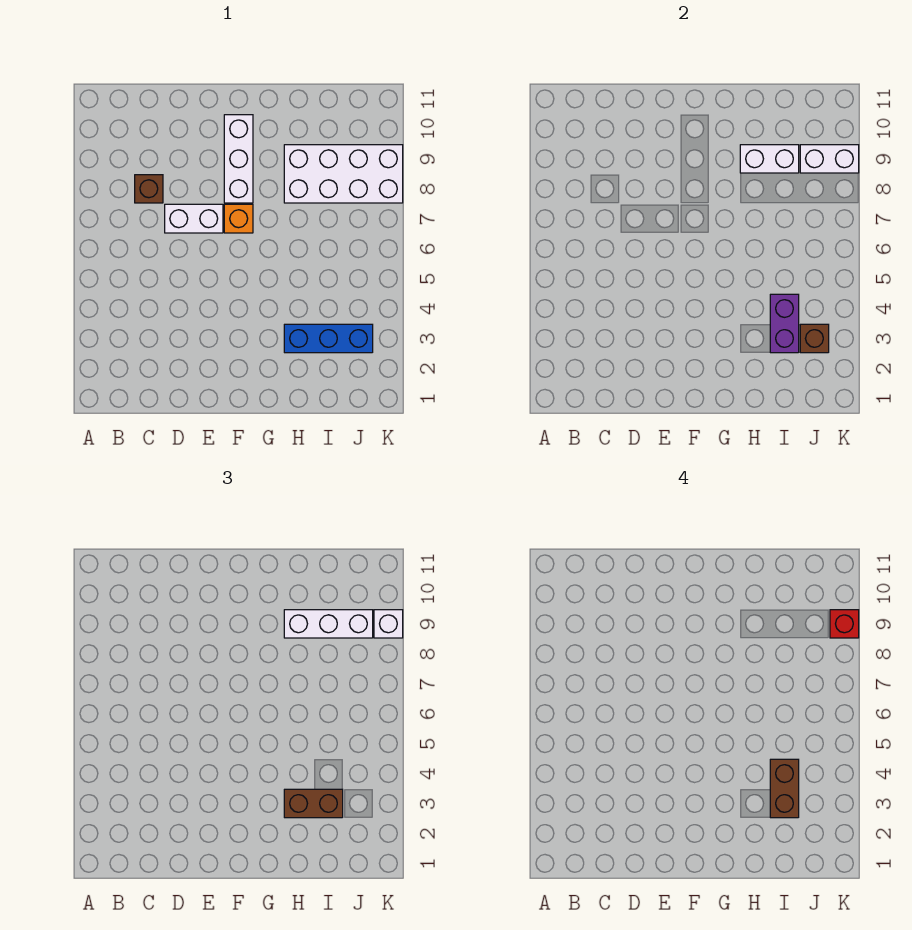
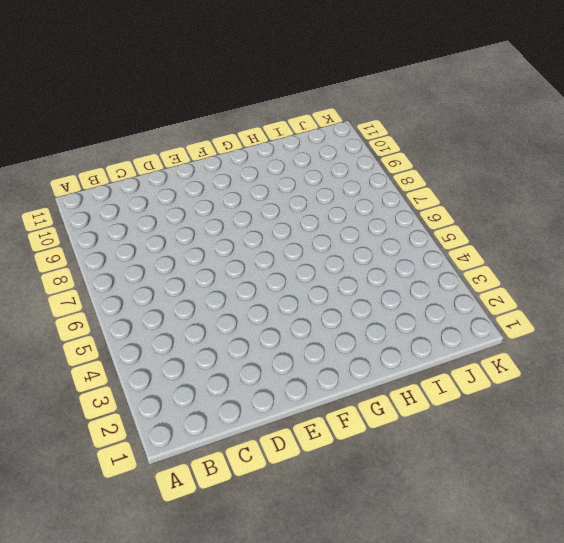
none -> brown 1x1 brick [135,175,163,203]
none -> white 1x2 brick [165,204,223,233]
none -> orange 1x1 brick [224,204,253,233]

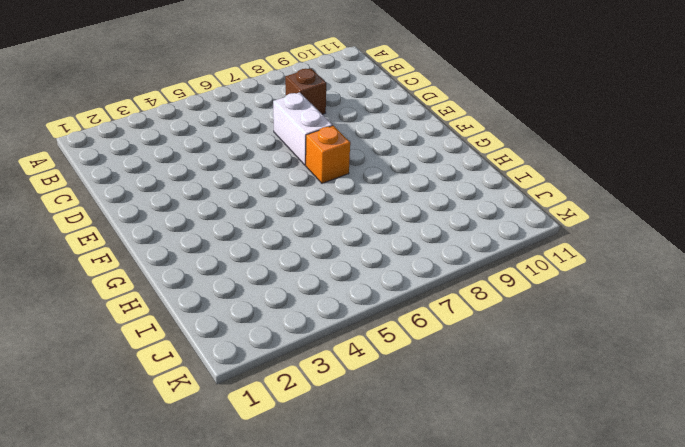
none -> white 1x3 brick [224,115,253,203]
none -> blue 1x3 brick [284,324,373,353]
none -> white 2x4 brick [284,145,403,203]

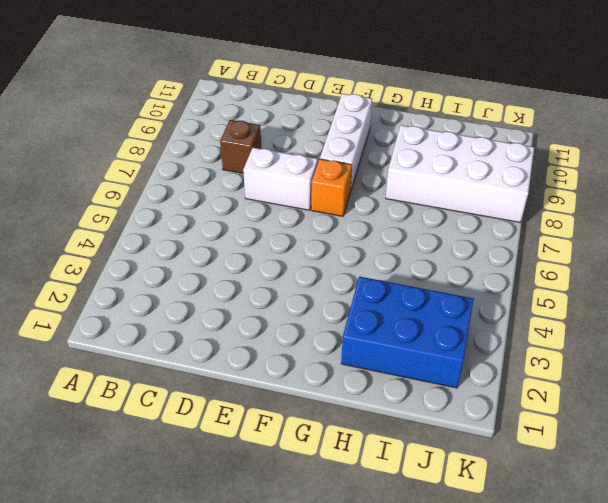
blue 2x3 brick [341,277,474,388] -> blue 1x3 brick [284,324,373,353]
none -> white 1x2 brick [740,145,799,173]
none -> purple 1x2 brick [770,294,799,353]
none -> brown 1x1 brick [800,324,829,353]

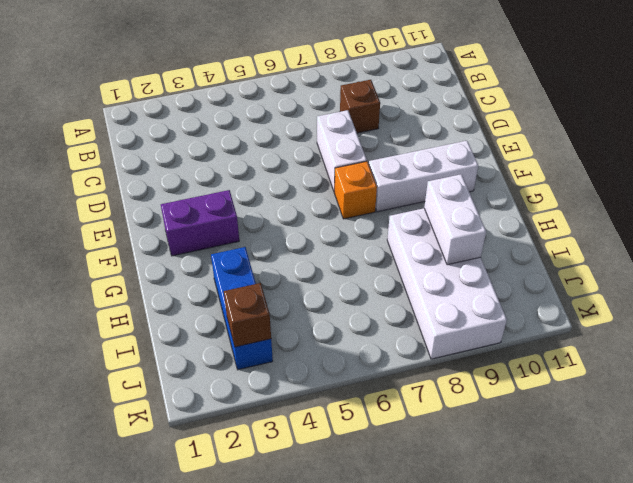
purple 1x2 brick [161,190,239,256] -> purple 1x2 brick moved to [770,294,799,353]
none -> white 1x2 brick [800,145,859,173]
none -> brown 1x2 brick [284,789,343,818]
none -> white 1x3 brick [284,610,373,638]

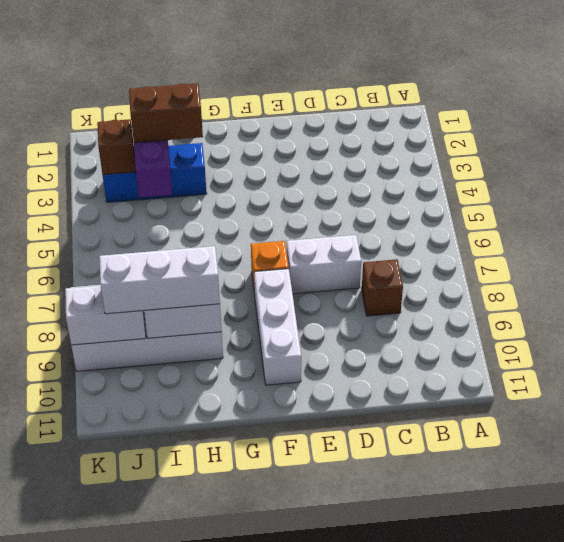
none -> white 1x1 brick [374,610,403,638]
none -> brown 1x2 brick [770,759,799,818]
none -> red 1x1 brick [830,610,859,638]

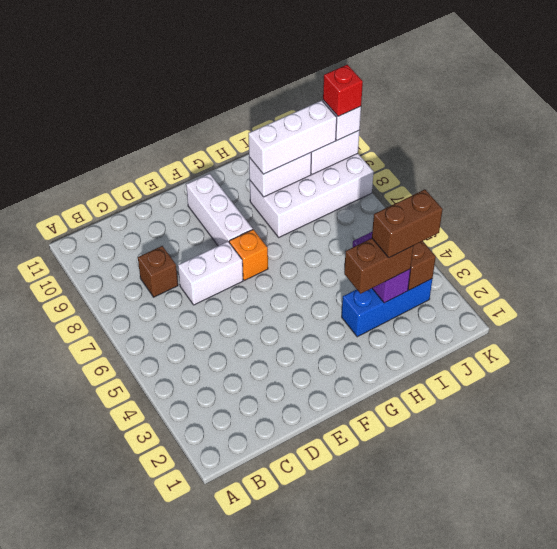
brown 1x2 brick [372,189,443,258] -> brown 1x2 brick turned to [770,759,799,818]

